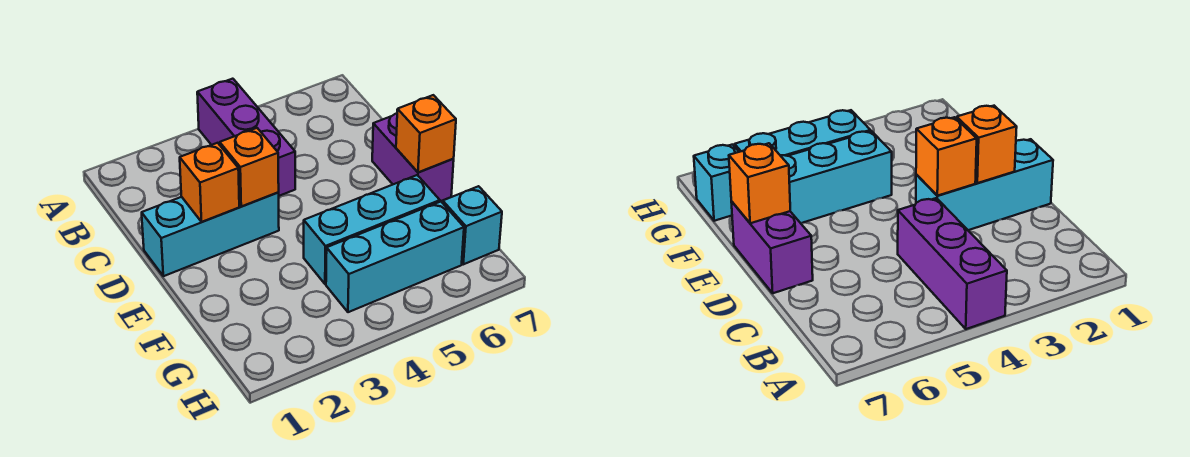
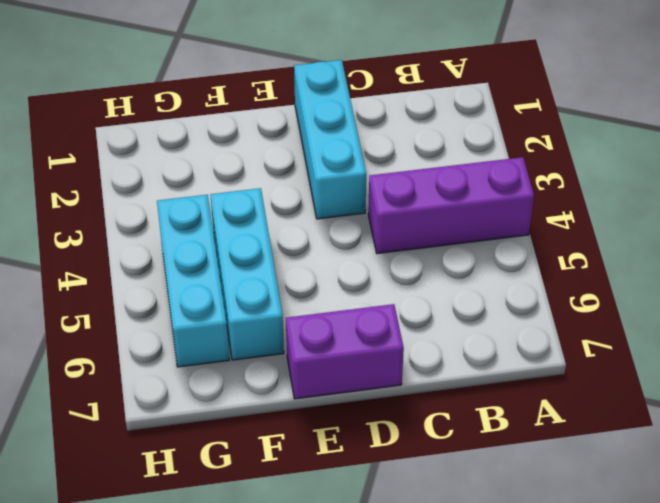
none -> cyan 1x1 brick [443,186,502,264]
none -> orange 1x1 brick [180,143,239,222]

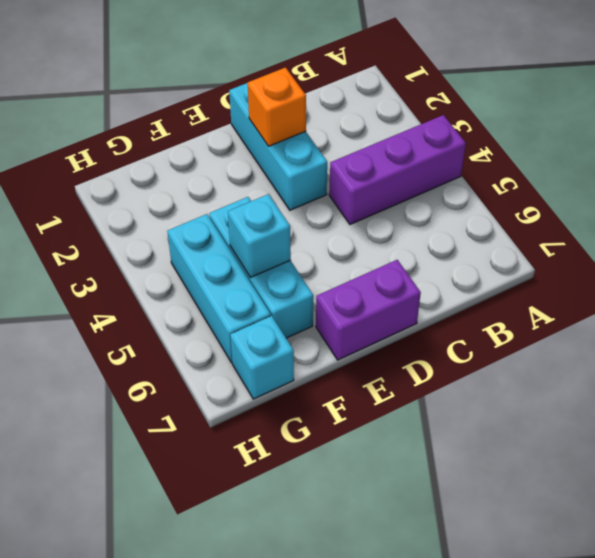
cyan 1x1 brick [228,194,291,278] -> none
none -> orange 1x1 brick [220,128,279,207]
none -> orange 1x1 brick [396,95,456,173]

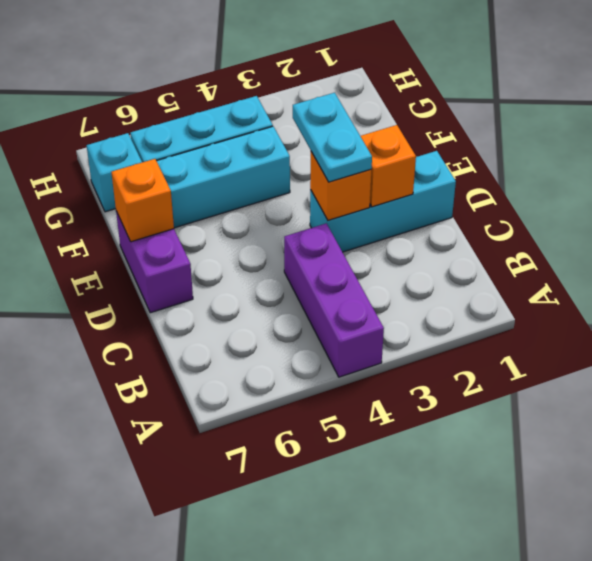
cyan 1x2 plate [293,93,372,182] -> none

